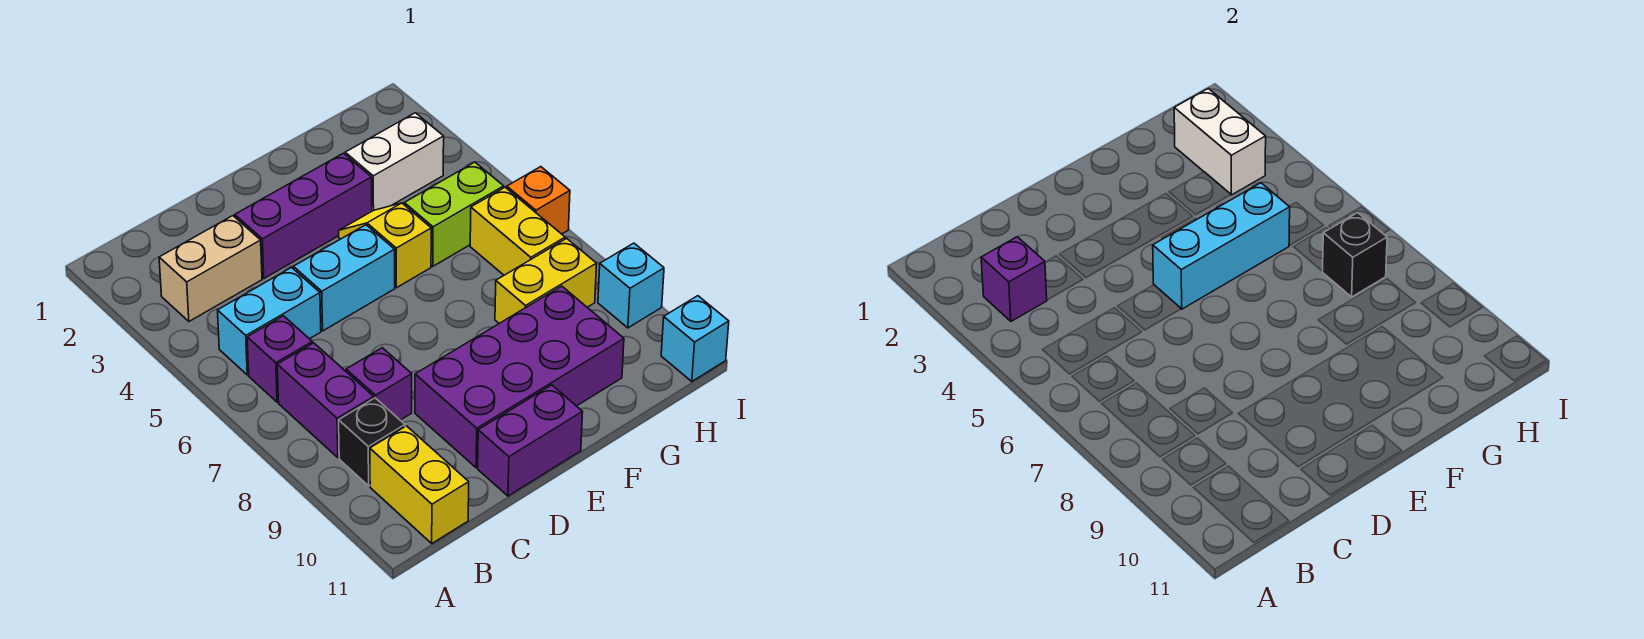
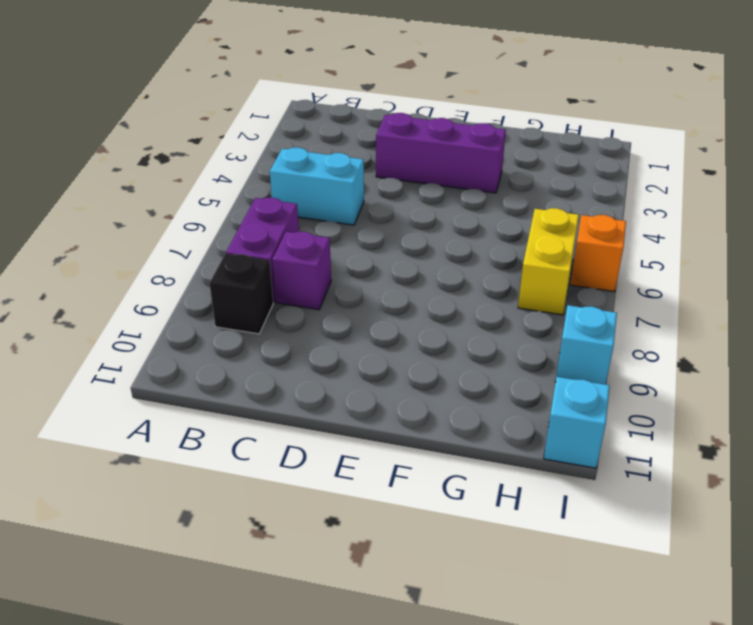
none -> tan 1x2 brick [159,216,262,321]
none -> purple 1x1 brick [247,316,312,402]
none -> yellow 1x2 brick [370,426,469,543]

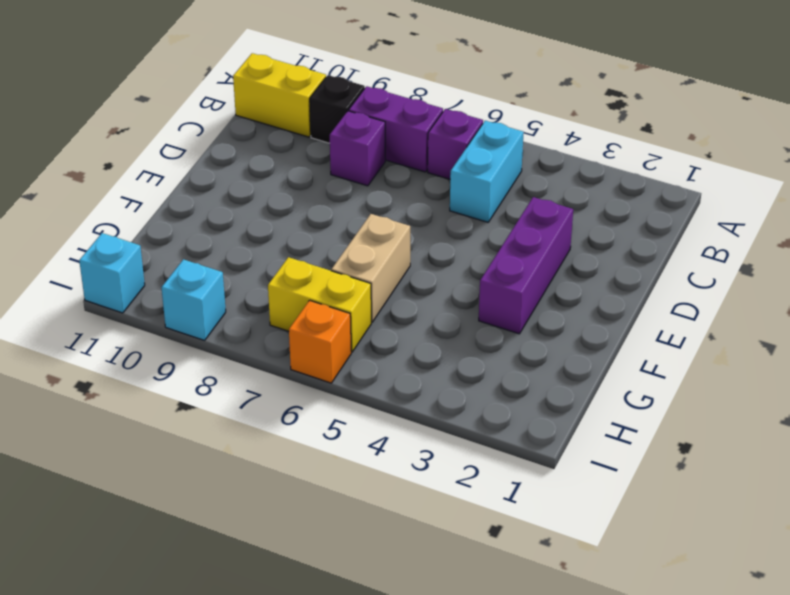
tan 1x2 brick [331,214,410,322] -> tan 1x2 brick moved to [159,216,262,321]
none -> cyan 1x2 brick [293,225,395,331]
none -> purple 2x4 brick [415,286,624,468]
none -> purple 1x2 brick [478,385,583,496]

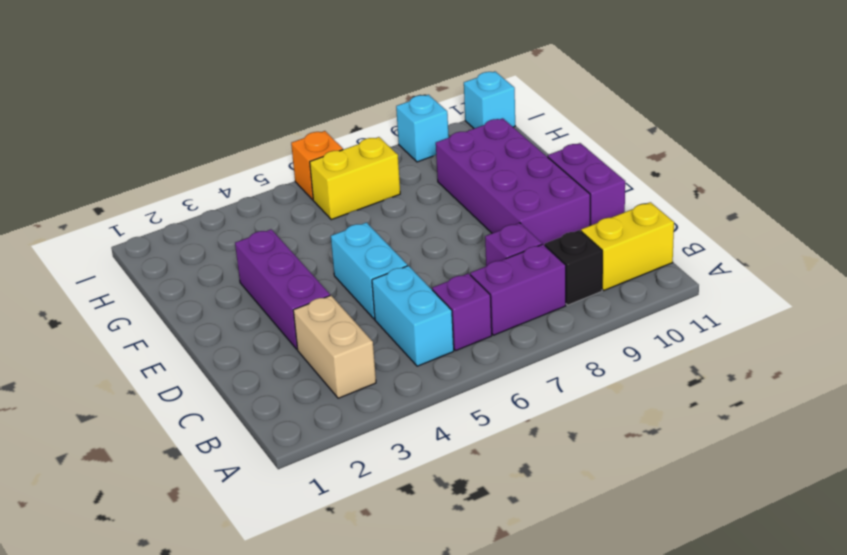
none -> yellow 1x2 slope [339,203,431,288]
none -> white 1x2 brick [345,113,444,211]
none -> lime 1x2 brick [404,162,504,266]

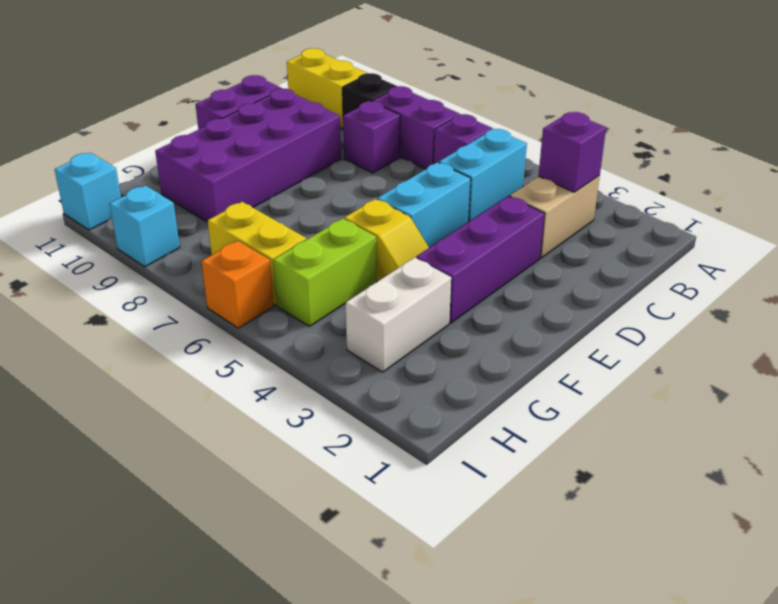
none -> yellow 1x2 brick [495,238,597,323]
none -> cyan 1x3 brick [1153,183,1290,309]
none -> white 1x2 brick [1174,89,1266,195]

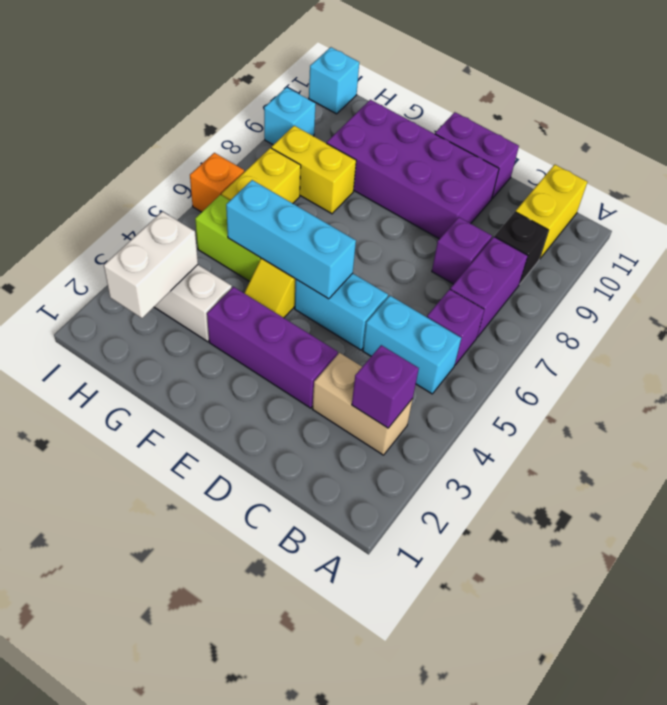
none -> black 1x1 brick [1322,213,1387,297]

